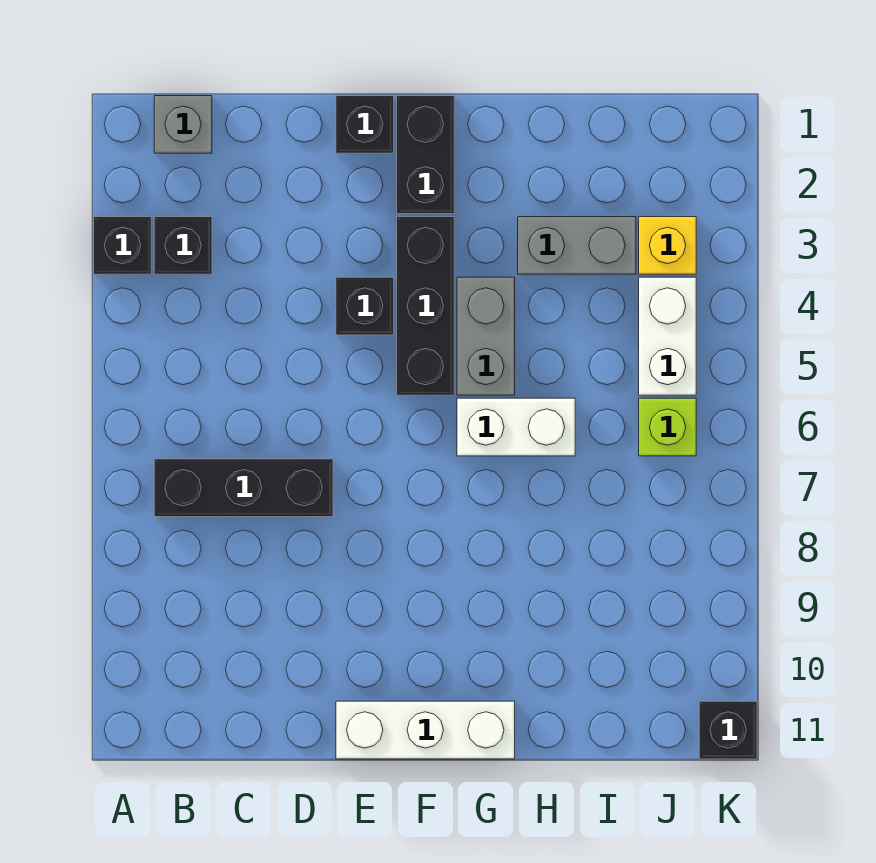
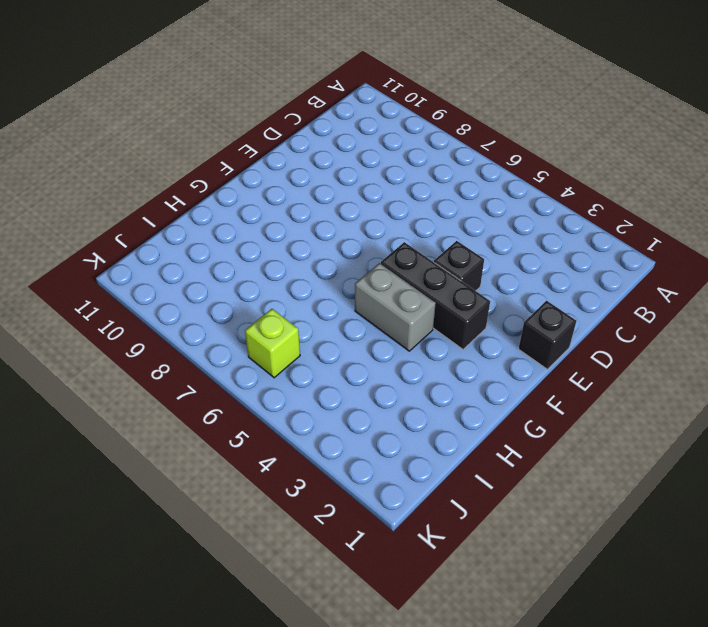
none -> black 1x1 brick [94,217,151,274]
none -> grey 1x1 brick [154,96,212,153]
none -> black 1x1 brick [154,217,212,274]

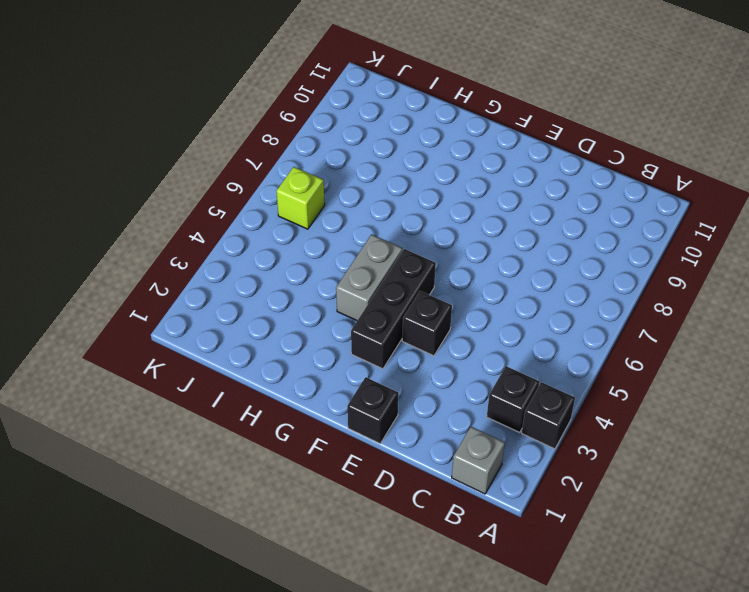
none -> black 1x3 brick [154,459,333,517]
none -> white 1x3 brick [336,701,515,759]
none -> black 1x2 brick [397,96,454,214]

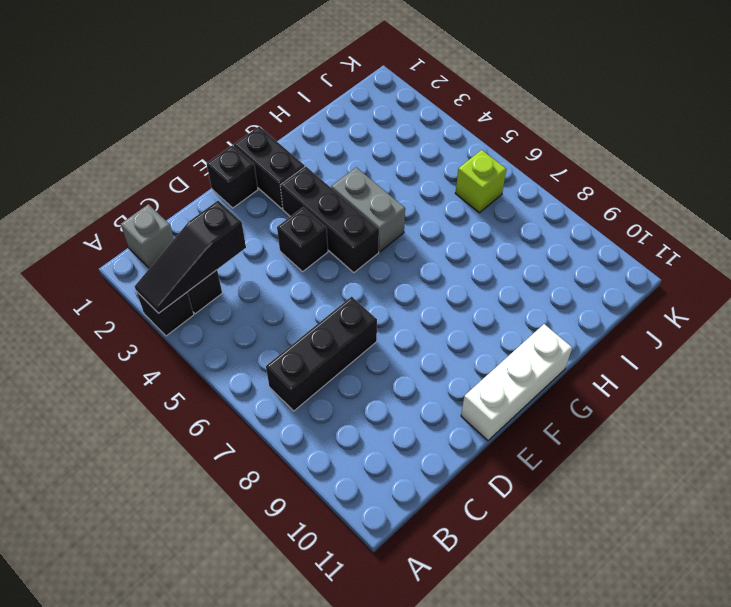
black 1x3 slope [135,201,246,313] -> none
none -> white 1x2 brick [457,398,575,456]
none -> grey 1x2 brick [518,217,636,274]
none -> yellow 1x1 brick [639,217,696,274]

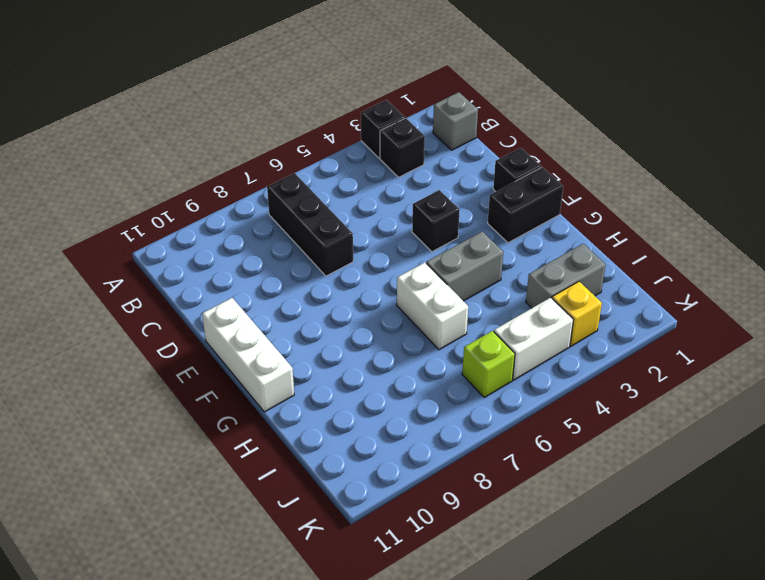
grey 1x2 brick [526,244,606,308] -> grey 1x2 brick turned to [518,217,636,274]
none -> black 1x3 brick [397,217,454,395]
none -> black 1x1 brick [699,701,757,759]

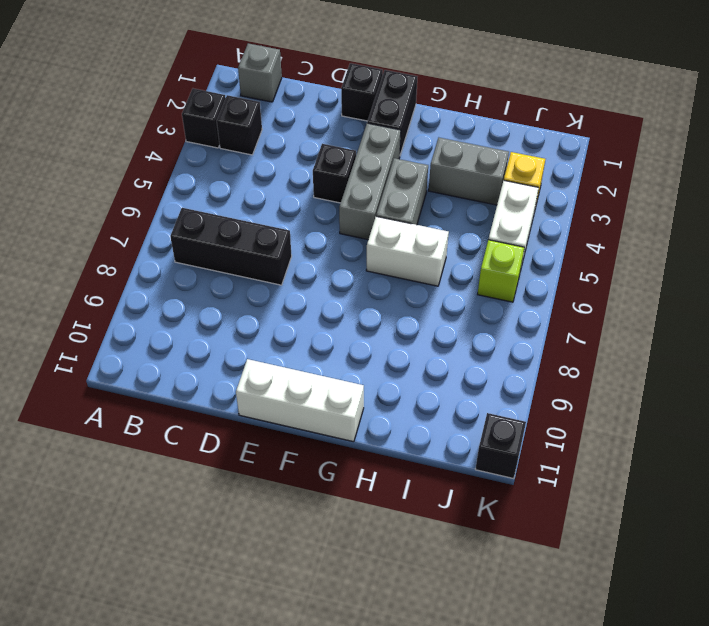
grey 1x3 brick [339,123,401,240] -> black 1x3 brick [397,217,454,395]

